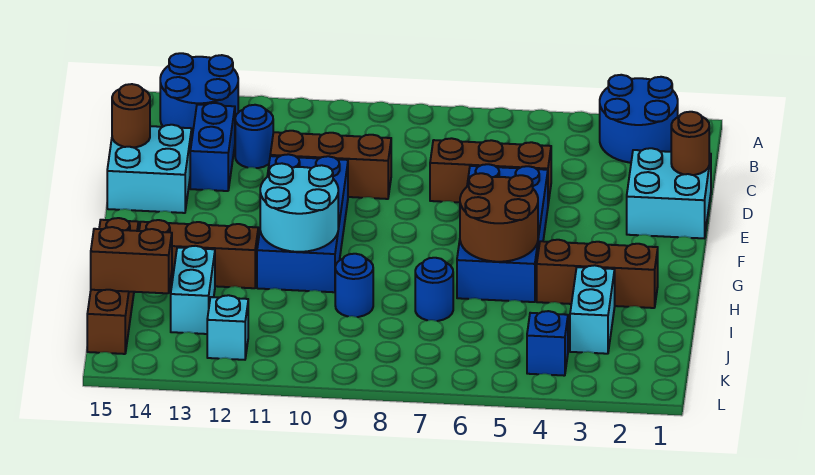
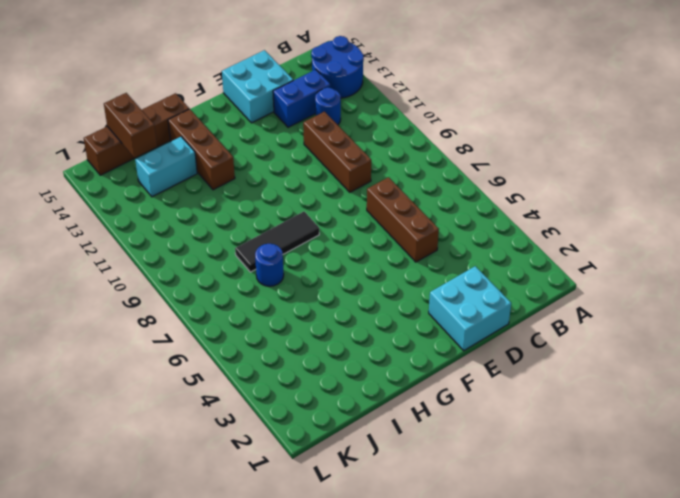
black 1x3 tile [235,212,319,272] -> none
none -> blue 2x2 round brick [600,75,678,163]
none -> blue 2x4 brick [457,164,548,302]
none -> blue 2x4 brick [257,154,348,292]

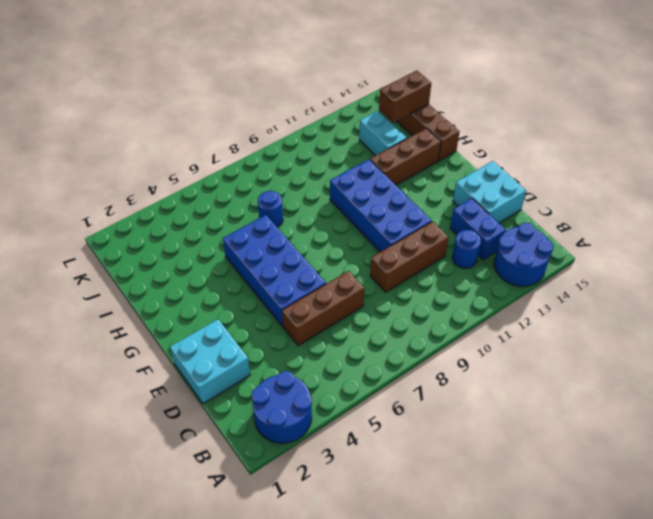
none -> brown 1x3 brick [537,240,658,308]
none -> cyan 1x2 brick [570,265,615,354]
none -> blue 1x1 round brick [335,254,373,317]

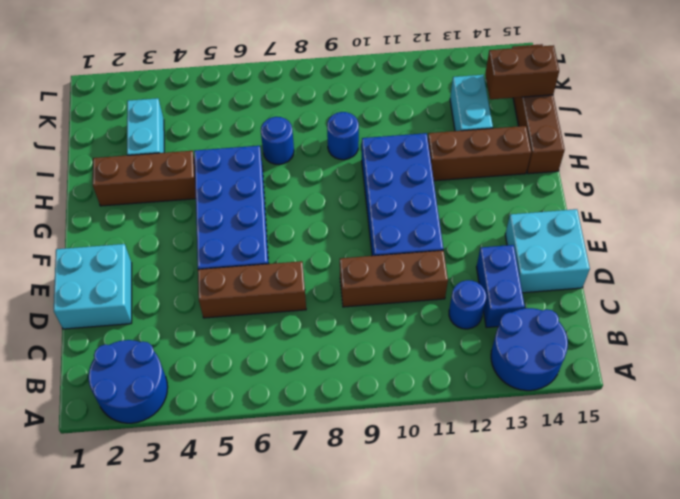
none -> blue 1x1 brick [527,311,568,376]
none -> cyan 1x1 brick [207,295,248,360]
none -> brown 1x1 round brick [671,112,709,175]

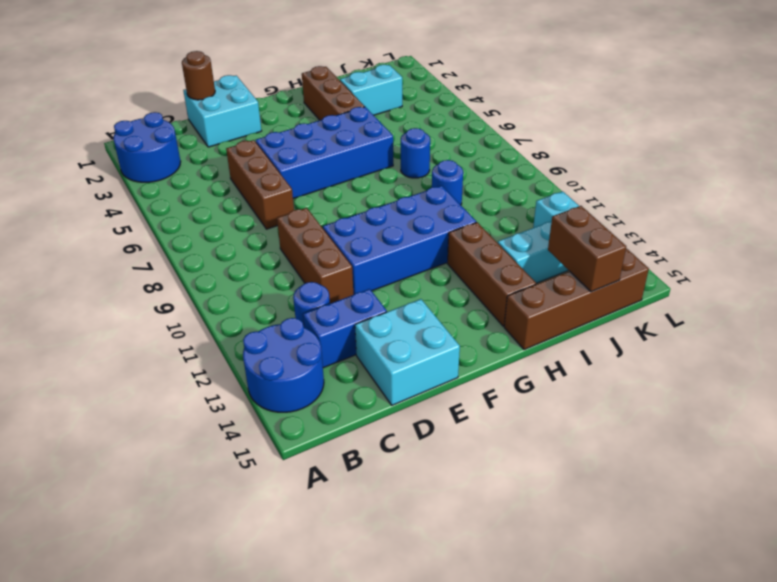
none -> blue 1x1 brick [527,311,568,376]
none -> brown 1x1 round brick [112,84,150,147]
none -> brown 2x2 round brick [460,173,538,262]

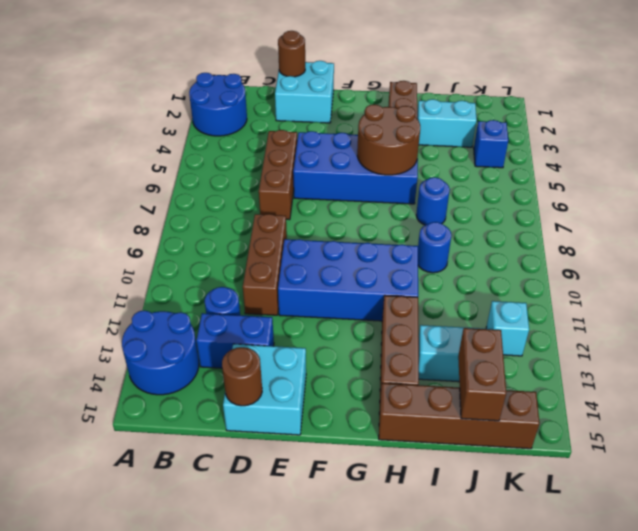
none -> cyan 2x2 round brick [260,163,338,252]

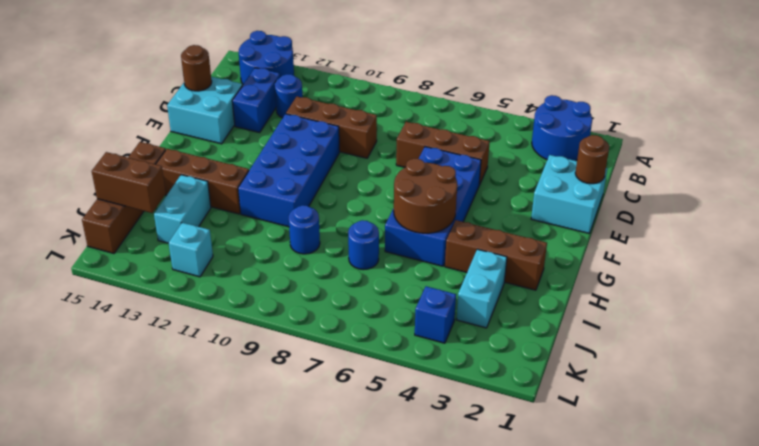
none -> cyan 2x2 round brick [260,163,338,252]

